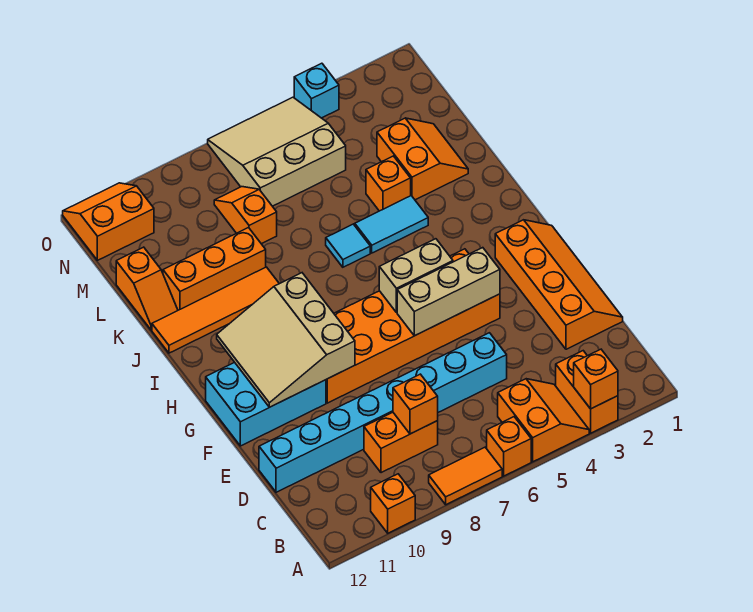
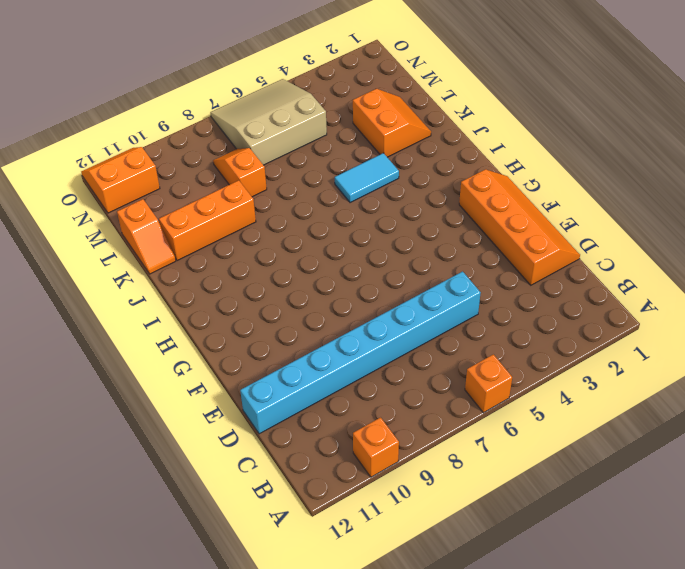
none -> orange 1x2 brick [556,351,618,433]
none -> orange 2x2 slope [498,379,589,462]
none -> orange 1x2 tile [429,447,502,505]

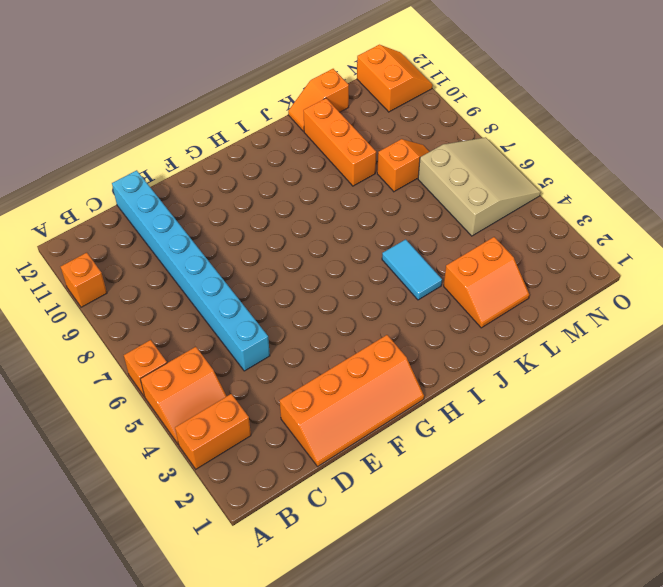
none -> orange 1x2 tile [429,447,502,505]
none -> orange 1x2 brick [364,412,438,473]
none -> orange 2x6 brick [326,249,500,403]

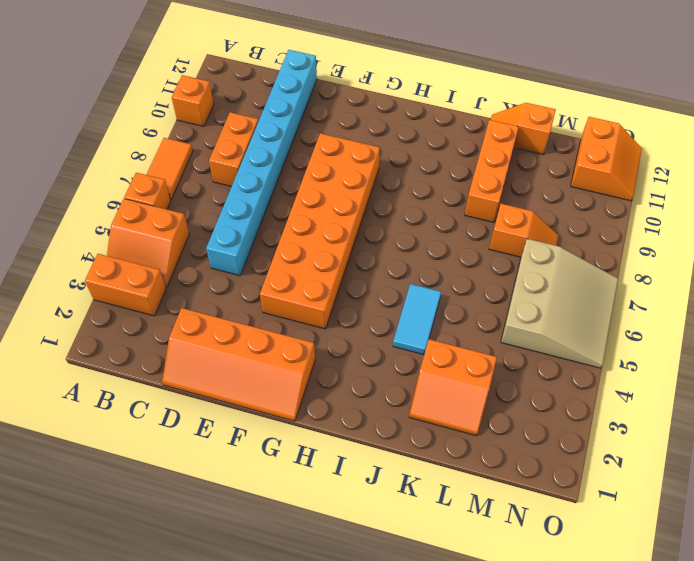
none -> cyan 2x3 brick [206,362,326,446]
none -> cyan 1x1 tile [326,224,370,267]
none -> orange 1x4 tile [152,267,279,353]

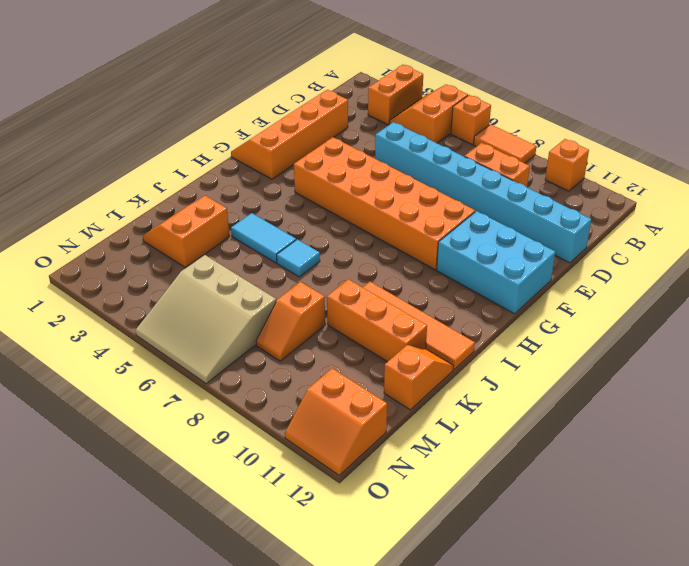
none -> orange 1x1 brick [366,156,411,211]
none -> cyan 1x1 brick [294,63,339,118]
none -> orange 1x1 brick [574,349,618,409]

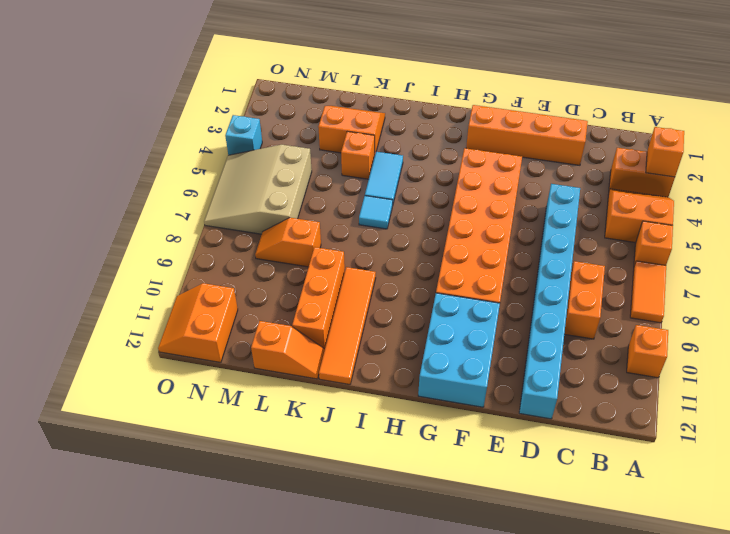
none -> orange 1x1 brick [393,374,438,434]
none -> tan 1x3 brick [397,248,500,336]
none -> tan 3x3 slope [217,273,355,407]

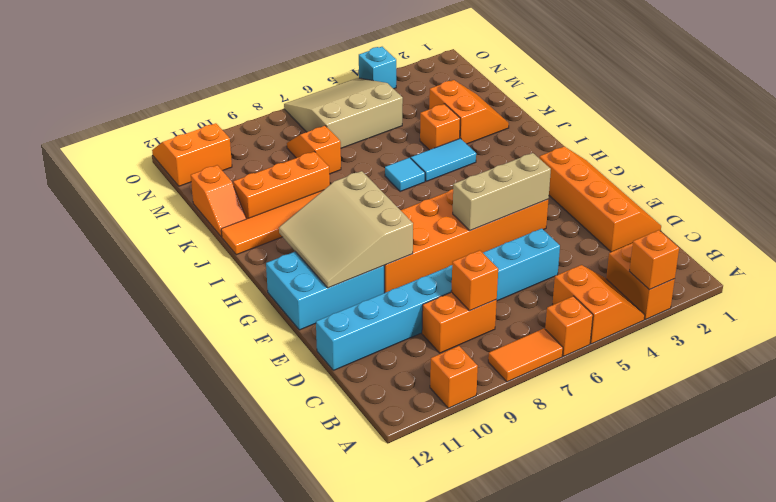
none -> tan 1x2 brick [379,239,453,313]

